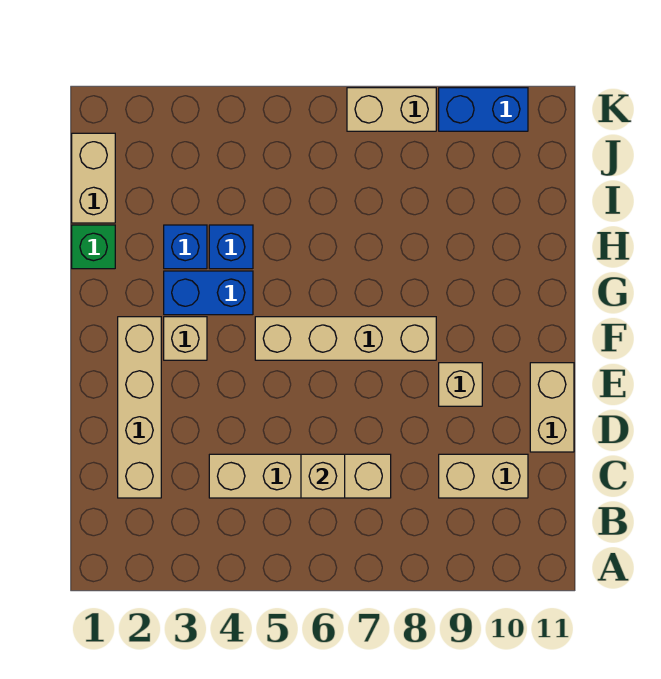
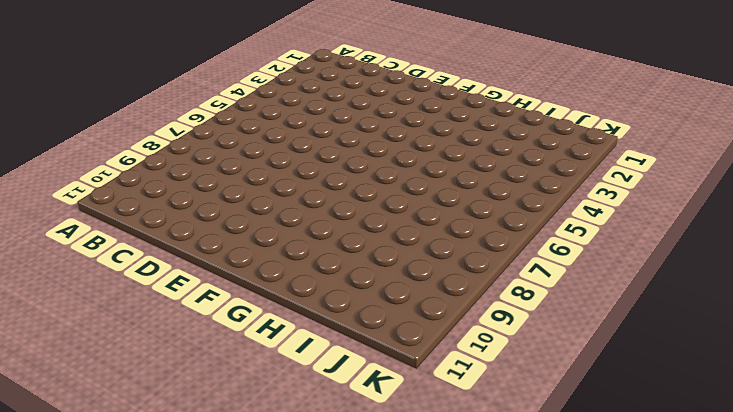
none -> tan 1x4 brick [118,317,161,498]
none -> tan 1x4 brick [209,454,391,498]
none -> tan 1x2 brick [439,454,528,498]

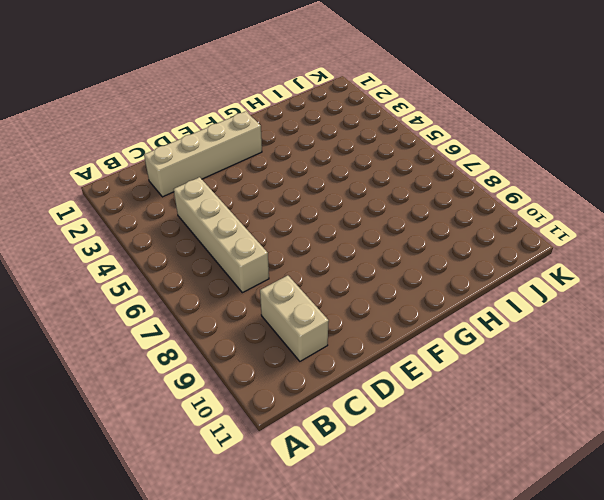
none -> tan 1x2 brick [530,363,574,452]
none -> tan 1x1 brick [439,363,482,406]
none -> tan 1x1 brick [164,317,207,360]

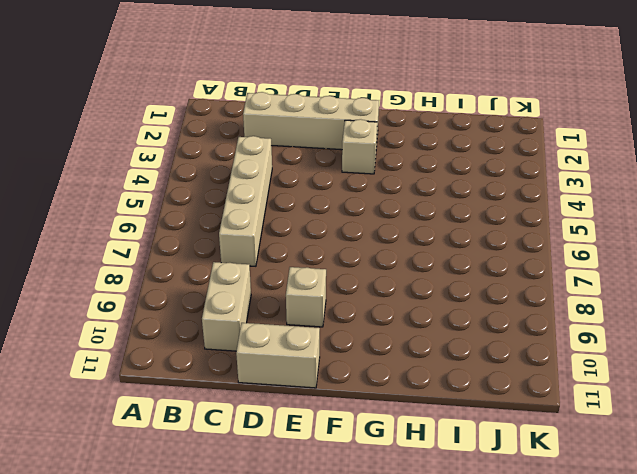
none -> tan 1x4 brick [255,317,436,360]
none -> blue 1x2 brick [164,271,253,315]
none -> green 1x1 brick [72,225,115,269]

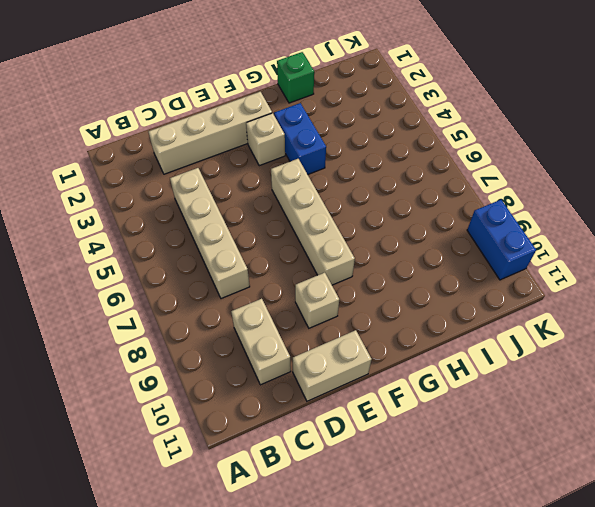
none -> blue 1x1 brick [164,225,207,269]
none -> blue 1x1 brick [209,225,253,269]
none -> tan 1x2 brick [72,133,115,223]

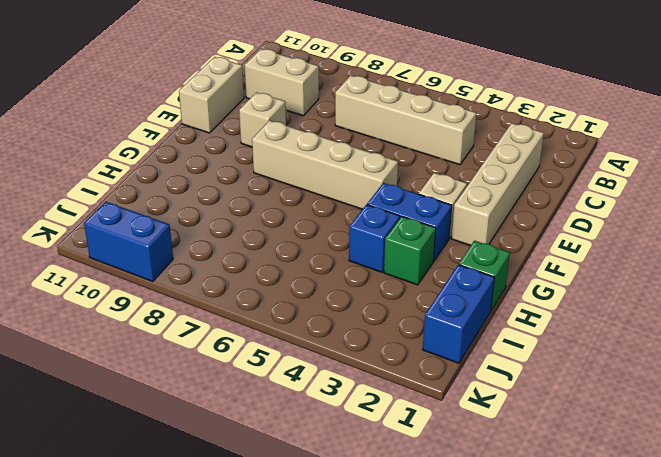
green 1x1 brick [384,216,436,285] -> blue 1x1 brick [164,225,207,269]
blue 1x2 brick [423,265,494,363] -> tan 1x2 brick [72,133,115,223]
none -> tan 1x2 brick [347,88,436,131]
none -> tan 1x1 brick [301,454,345,498]

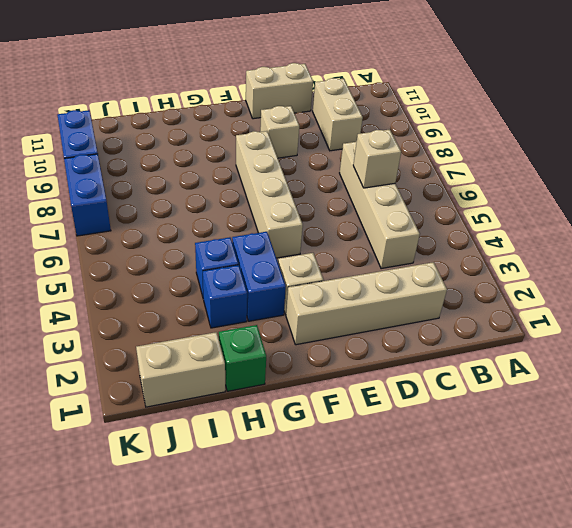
blue 1x2 brick [64,154,111,236] -> tan 1x2 brick [347,88,436,131]

